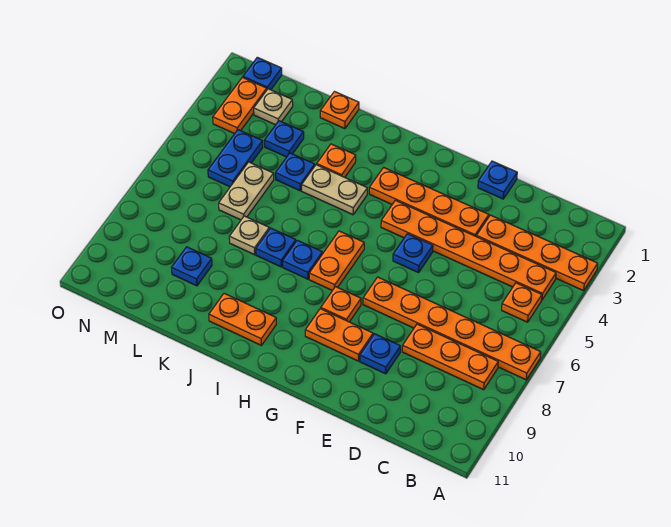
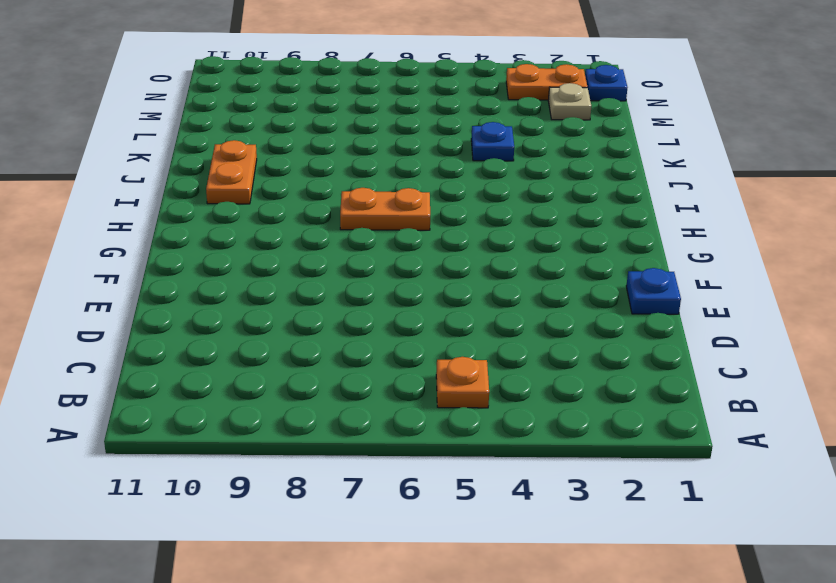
none -> orange 1x4 plate [476,215,598,291]
none -> orange 1x6 plate [363,277,541,380]
none -> orange 1x6 plate [381,200,556,300]

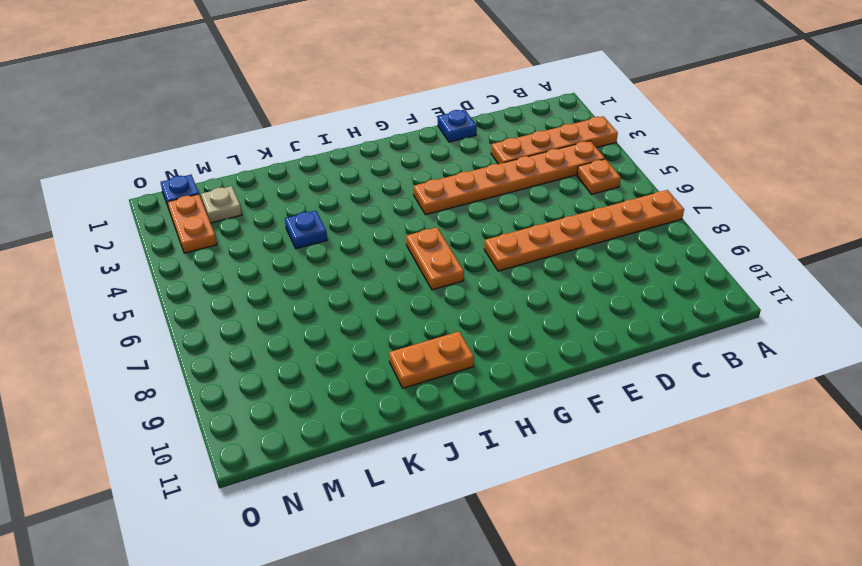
none -> orange 1x3 plate [402,324,498,390]
none -> orange 1x4 plate [369,167,489,236]
none -> blue 1x1 plate [360,334,400,374]

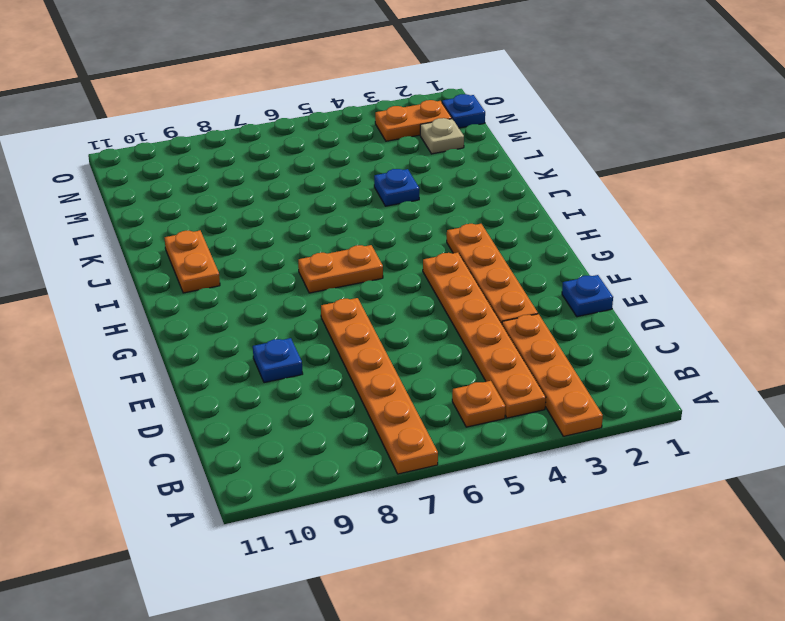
none -> orange 1x3 plate [402,324,498,390]
none -> blue 1x1 plate [393,234,433,273]
none -> orange 1x2 plate [305,309,373,361]

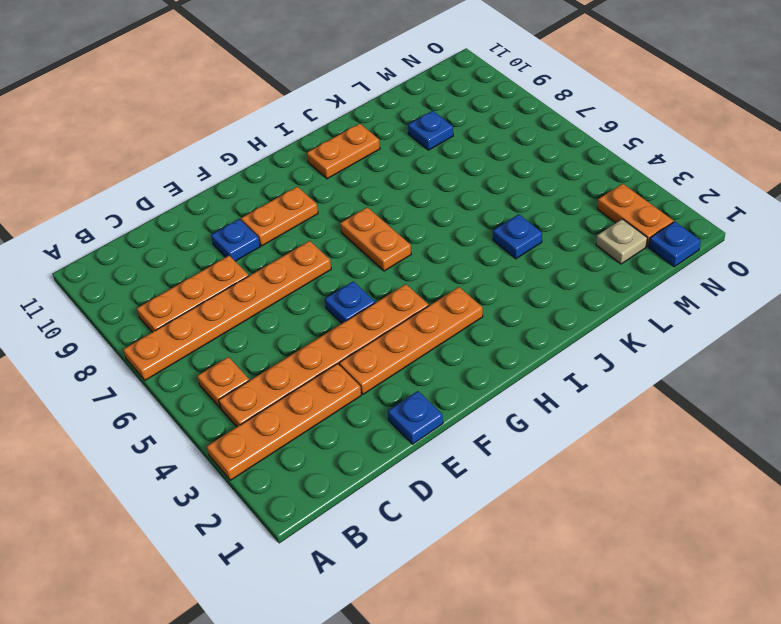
none -> orange 1x1 plate [321,287,361,322]
none -> tan 1x2 plate [302,165,367,215]
none -> blue 1x1 plate [283,240,322,279]

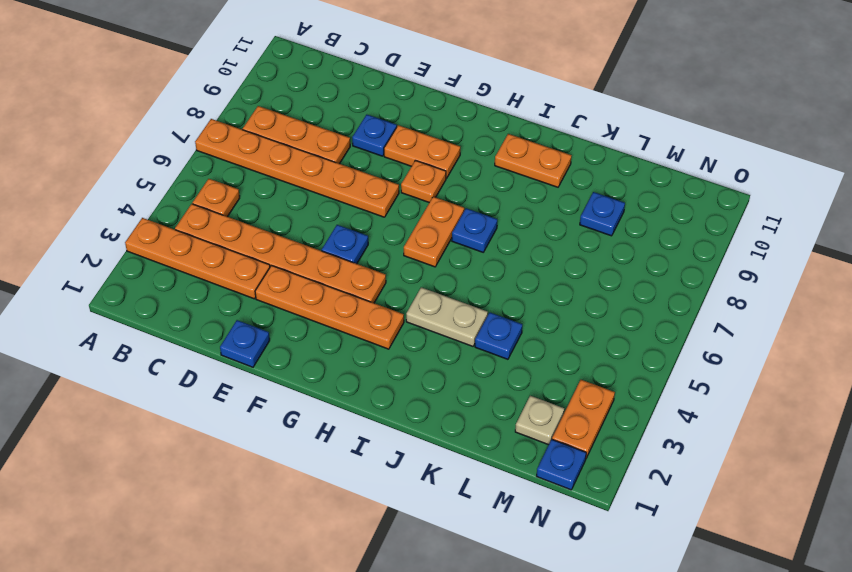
none -> orange 1x1 plate [317,144,356,177]
none -> blue 1x1 plate [256,228,296,267]
none -> orange 1x1 plate [320,92,359,129]

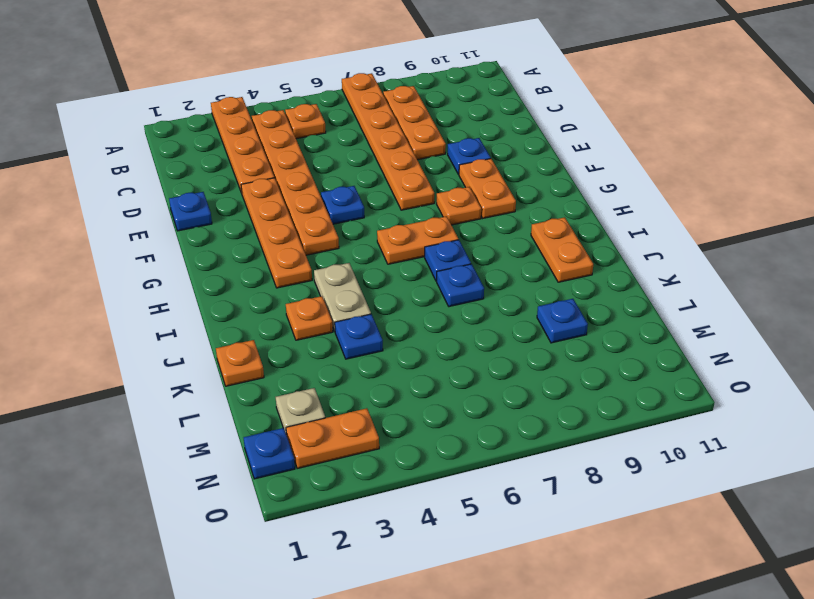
none -> tan 1x1 plate [229,216,269,255]
none -> blue 1x1 plate [264,121,304,157]
none -> tan 1x2 plate [219,162,274,220]

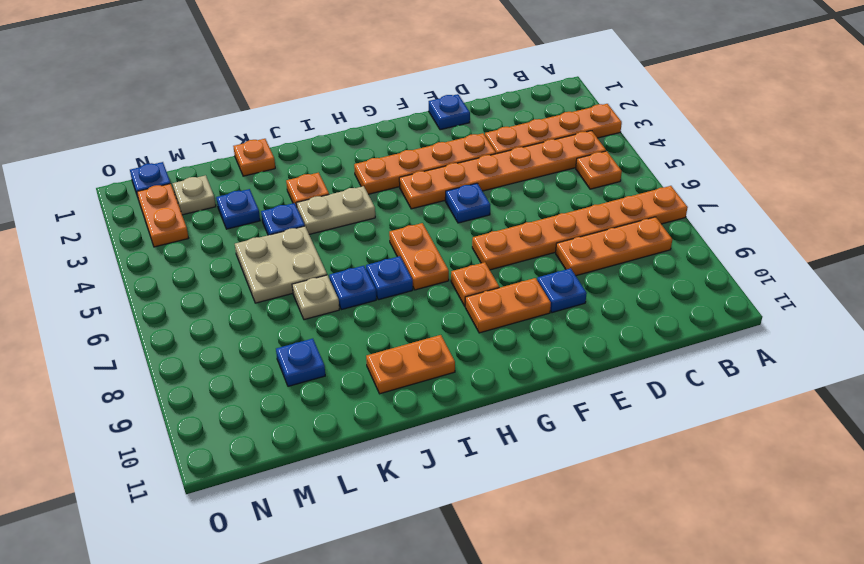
tan 2x2 plate [235,226,327,303] -> tan 1x2 plate [219,162,274,220]
none -> blue 1x2 plate [208,130,263,187]

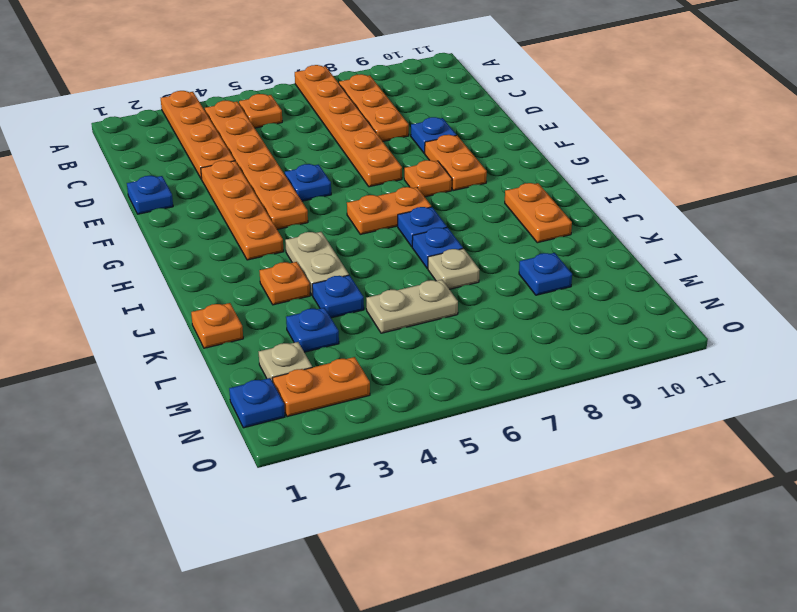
none -> blue 1x2 plate [208,130,263,187]

